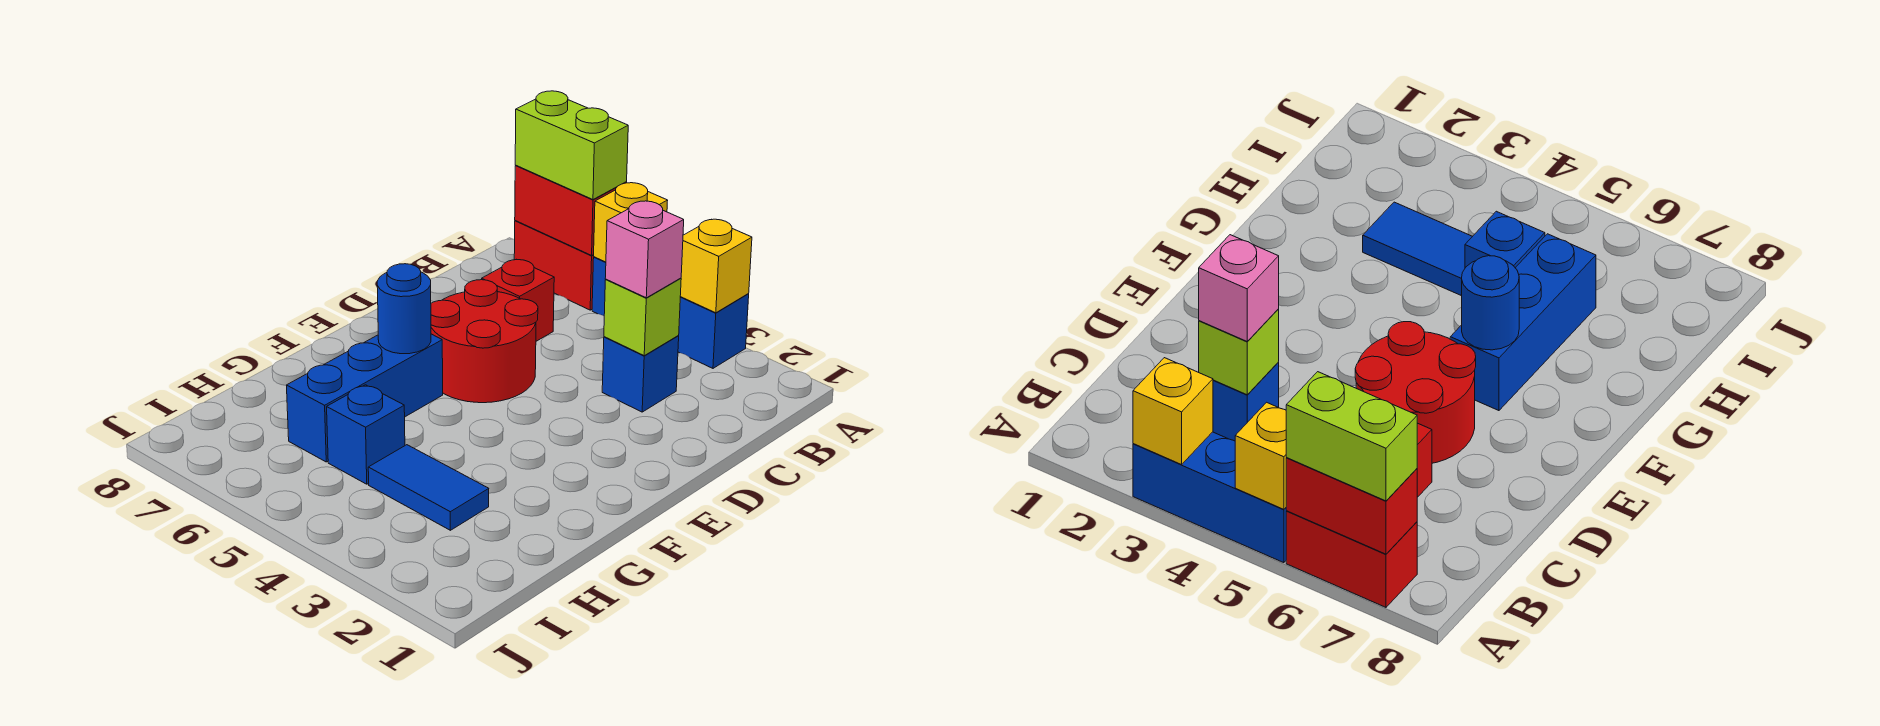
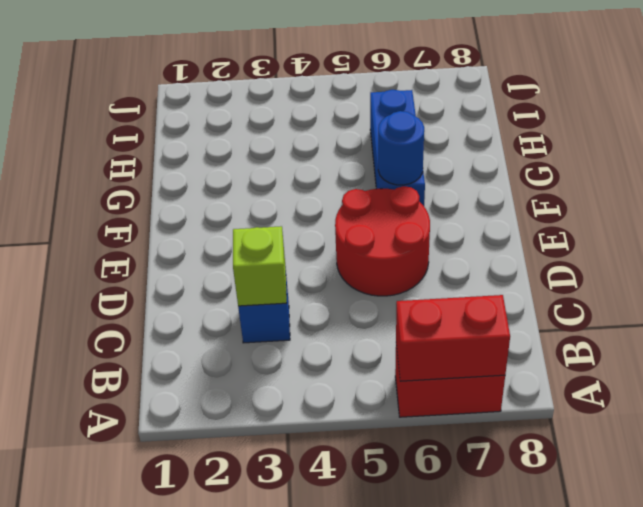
none -> blue 1x3 brick [592,257,749,368]
none -> red 1x1 brick [482,259,554,341]
none -> blue 1x2 tile [368,445,489,530]

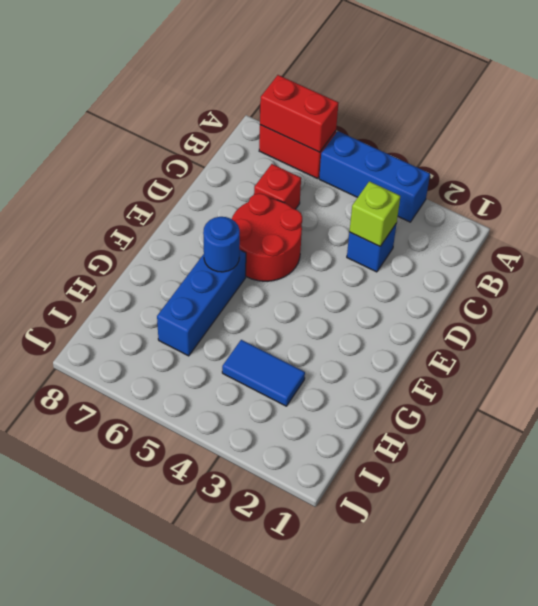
none -> blue 1x1 brick [327,385,405,484]
none -> yellow 1x1 brick [680,219,752,313]
none -> yellow 1x1 brick [594,183,668,262]

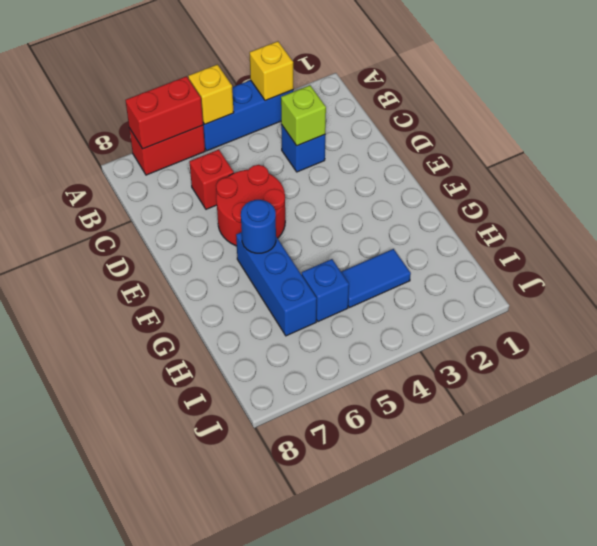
none -> lime 1x2 brick [515,91,628,199]
none -> pink 1x1 brick [605,201,684,298]

